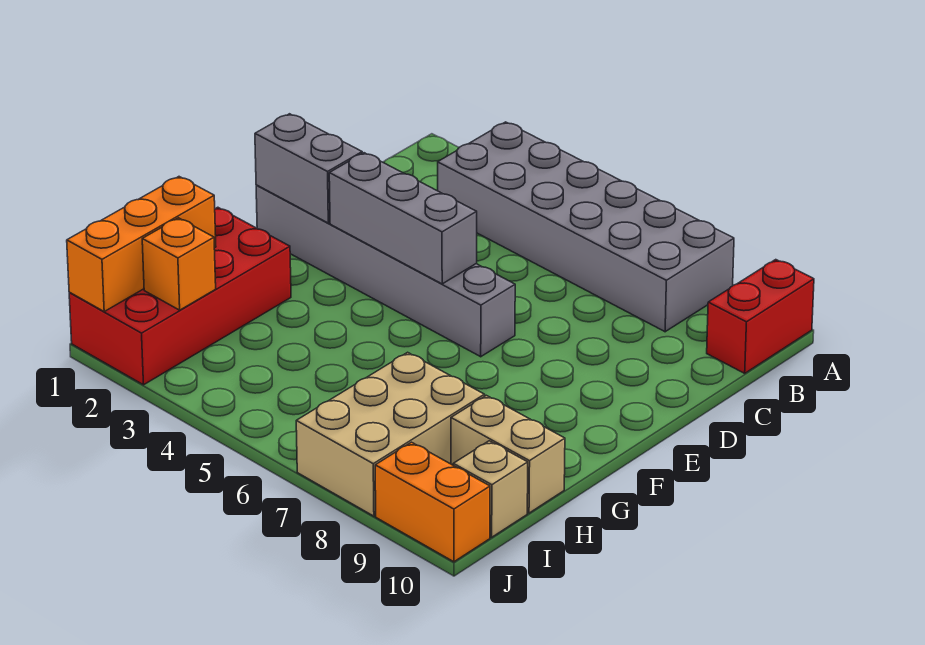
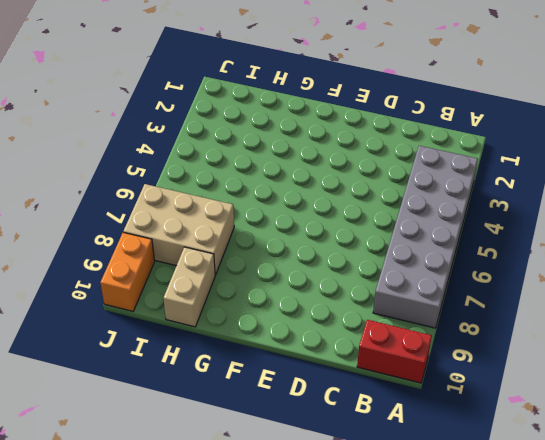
none -> grey 1x6 brick [256,185,515,357]
none -> red 2x4 brick [69,207,291,385]
none -> tan 1x1 brick [453,441,528,537]

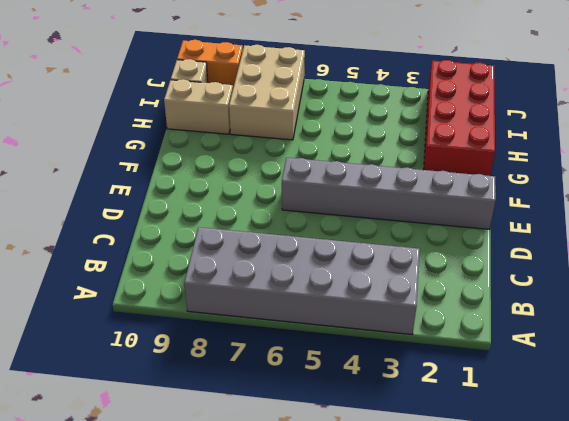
none -> red 1x2 brick [707,260,814,373]
none -> grey 1x2 brick [255,114,362,223]
none -> grey 1x3 brick [329,153,477,284]

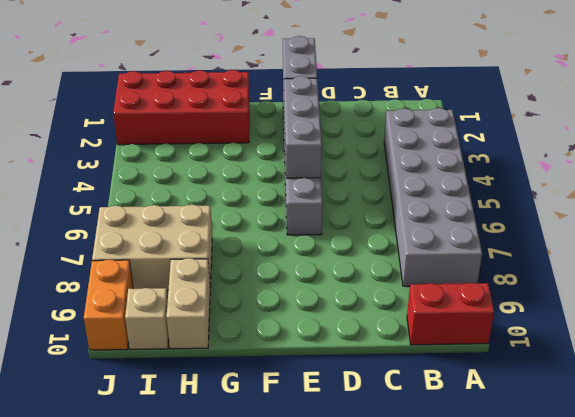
none -> orange 1x3 brick [67,177,216,311]
none -> orange 1x1 brick [142,218,216,310]

